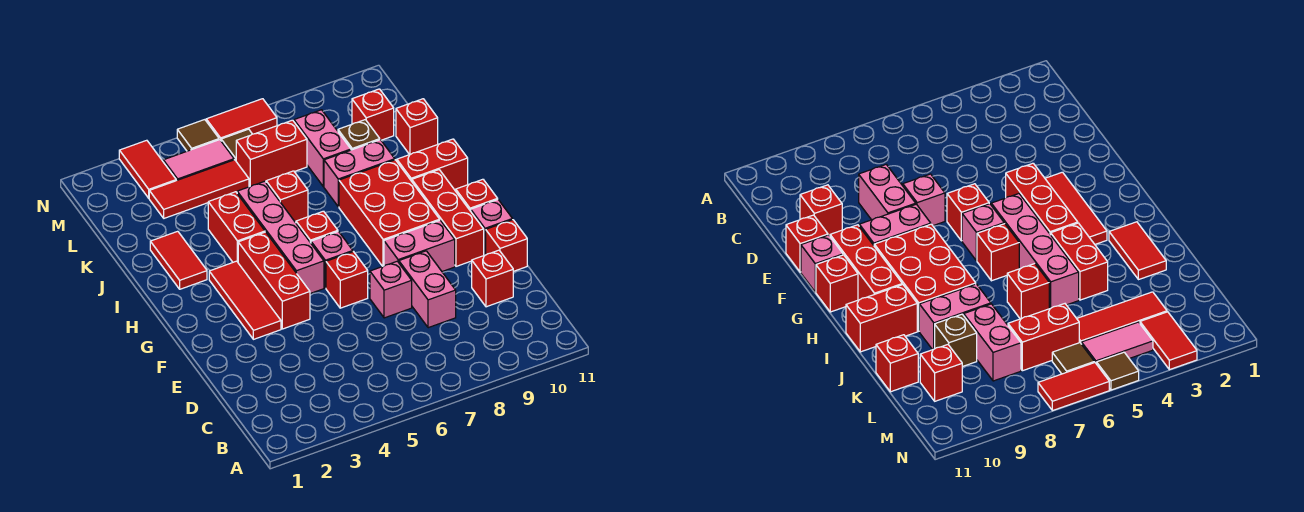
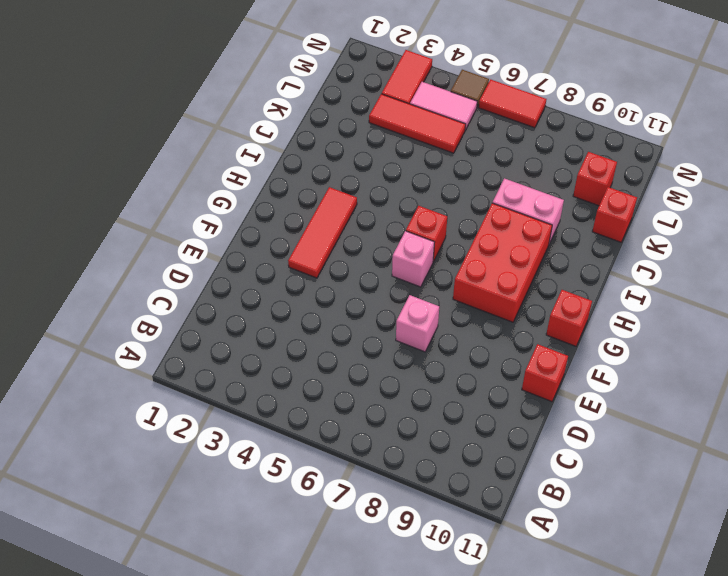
none -> pink 1x2 brick [399,251,456,328]
none -> red 1x1 brick [472,250,513,307]
none -> red 1x3 brick [238,232,310,329]
none -> red 1x1 brick [326,252,368,308]

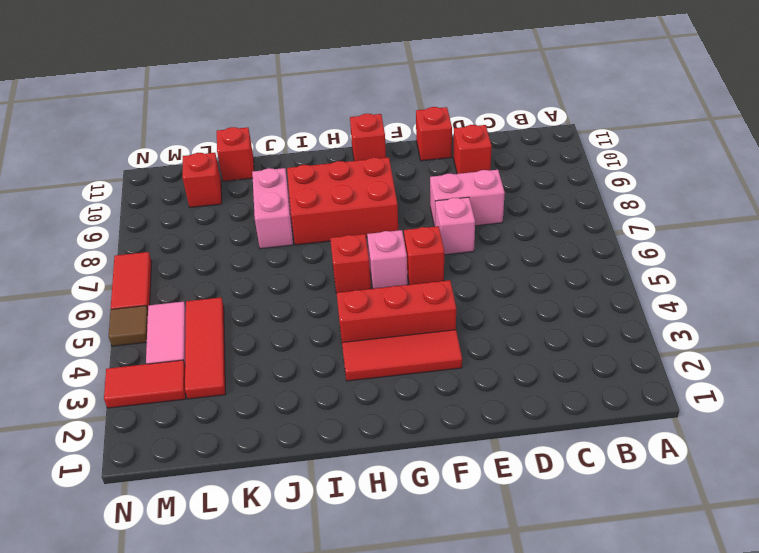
none -> pink 1x2 brick [384,220,455,272]
none -> red 1x3 brick [412,170,484,266]
none -> pink 1x1 brick [471,200,512,255]
none -> pink 1x4 brick [237,181,324,294]

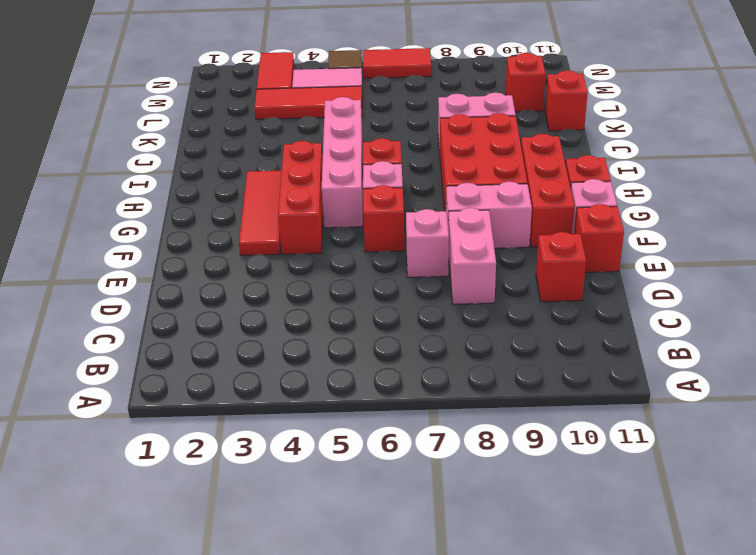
none -> red 1x2 tile [150,231,207,289]
none -> red 1x2 brick [208,192,265,262]
none -> red 1x2 brick [397,139,468,190]
none -> red 1x1 brick [266,171,308,222]

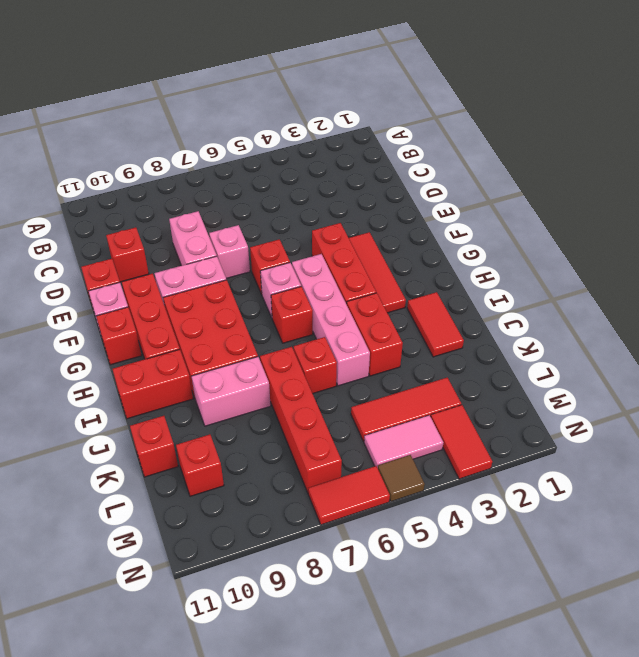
red 1x4 brick [260,347,342,493] -> red 1x2 brick [236,120,307,186]
none -> pink 1x2 brick [294,110,351,187]
none -> brown 1x1 brick [338,120,380,150]
none -> brown 1x1 tile [221,129,252,161]

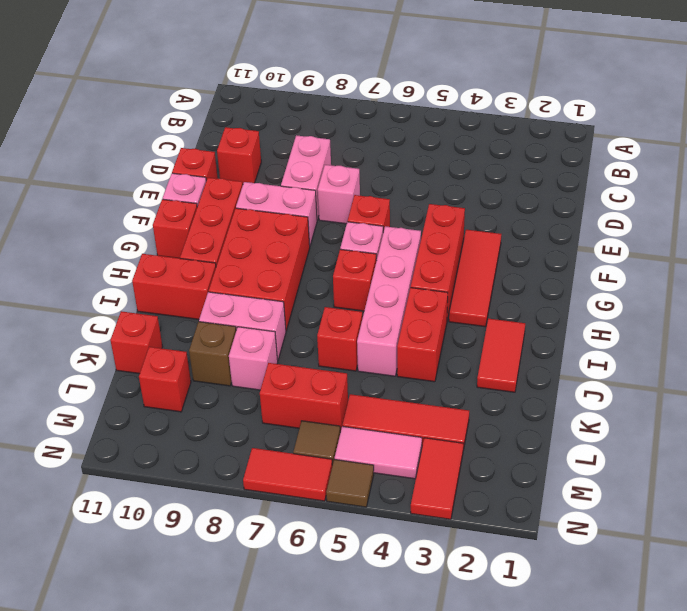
pink 1x1 brick [229,327,278,390] -> pink 1x2 brick [294,110,351,187]

